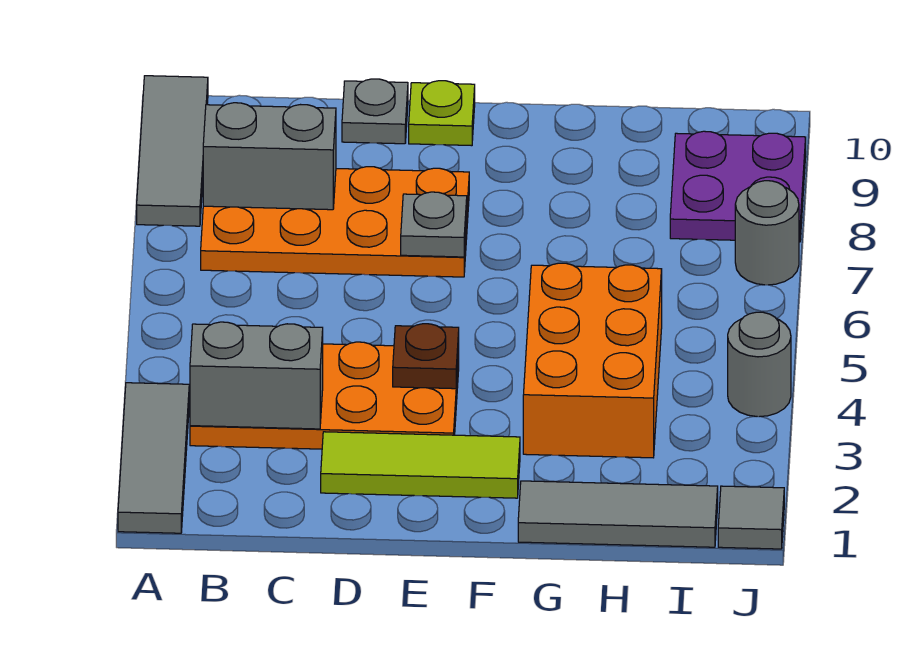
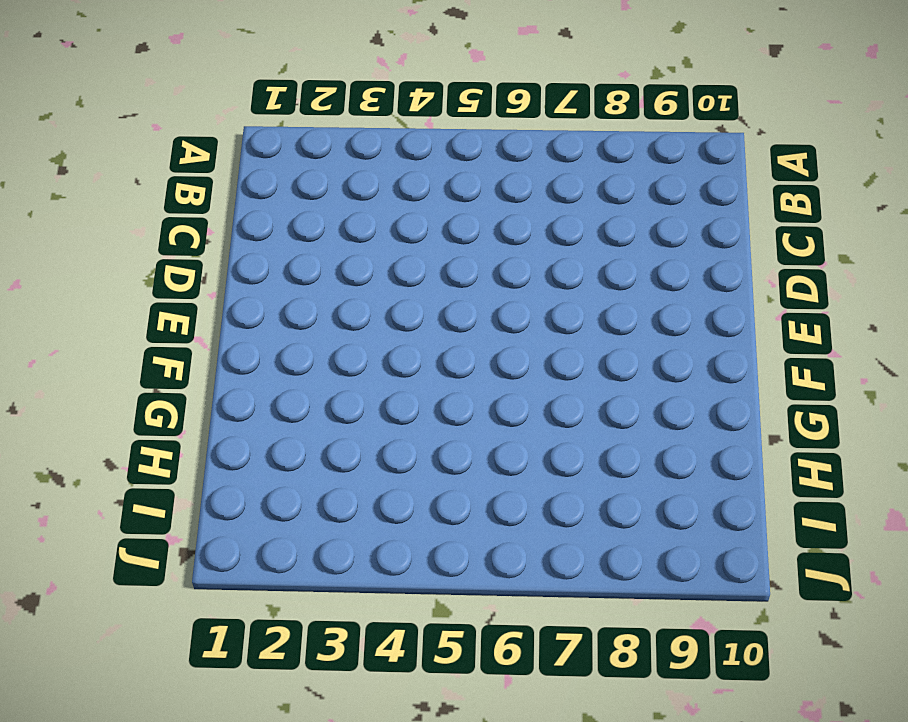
none -> grey 1x3 tile [118,383,189,533]
none -> grey 1x3 tile [137,76,208,226]
none -> orange 2x4 plate [190,342,459,449]

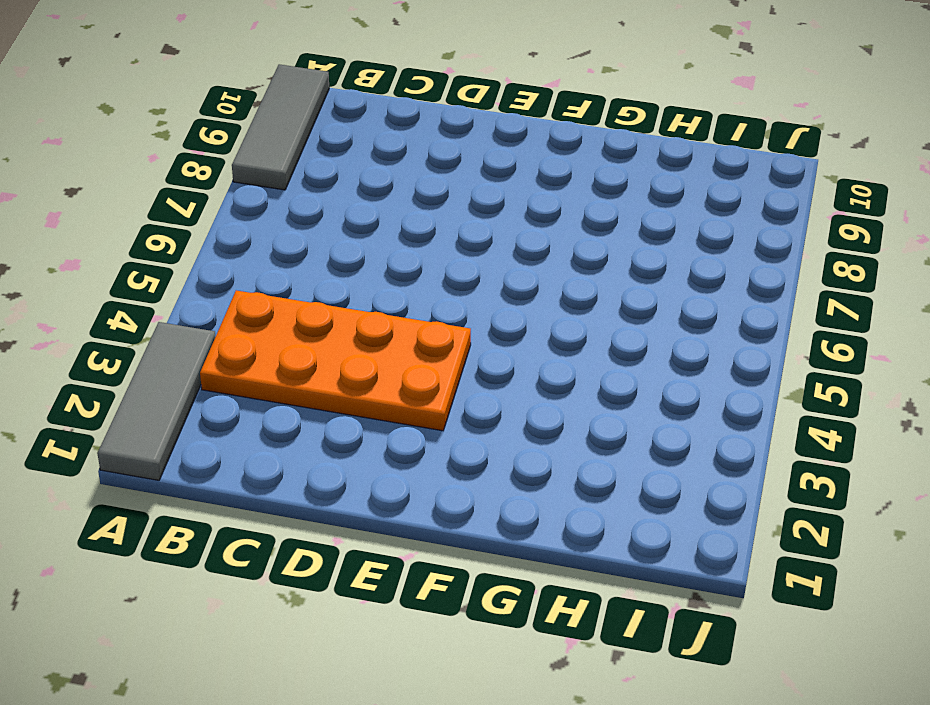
none -> orange 2x4 plate [201,167,469,277]
none -> lime 1x3 tile [321,432,520,498]
none -> grey 1x1 plate [342,79,408,144]

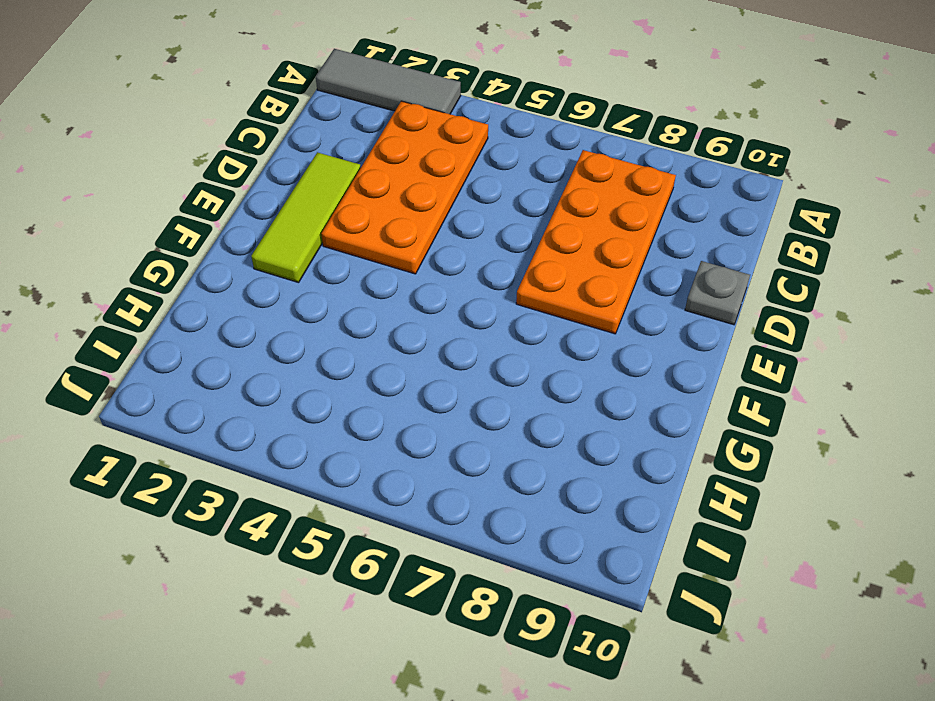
none -> grey 1x3 tile [137,76,208,226]
none -> lime 1x1 plate [409,81,475,146]
none -> grey 1x3 tile [518,481,718,547]

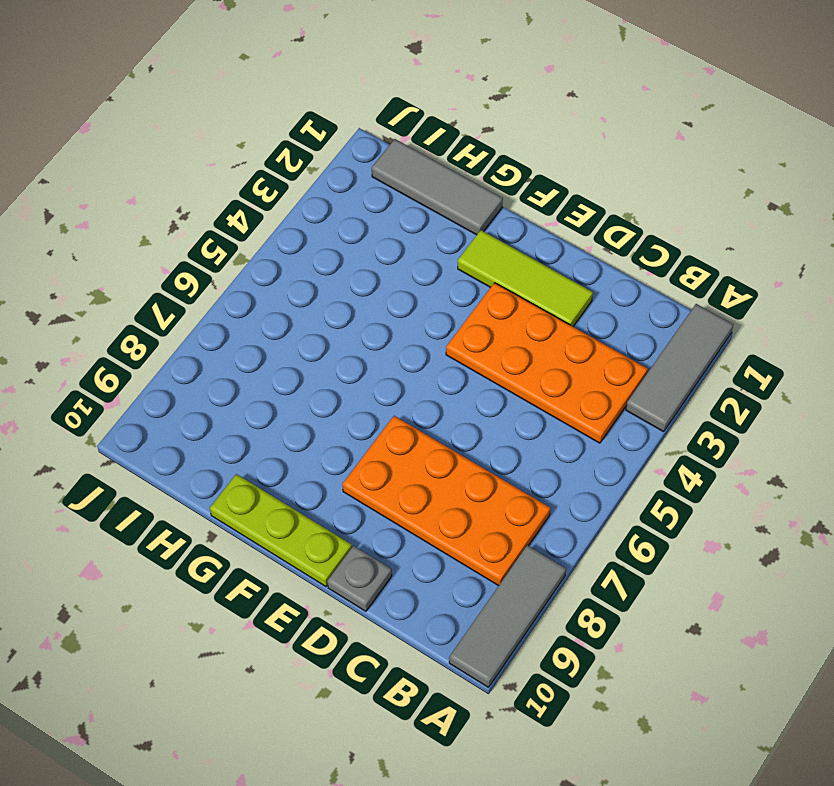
lime 1x3 plate [210,474,352,587] -> lime 1x1 plate [409,81,475,146]
none -> orange 2x3 brick [523,263,662,458]
none -> purple 2x2 plate [670,131,806,242]
none -> grey 1x1 tile [718,486,784,549]

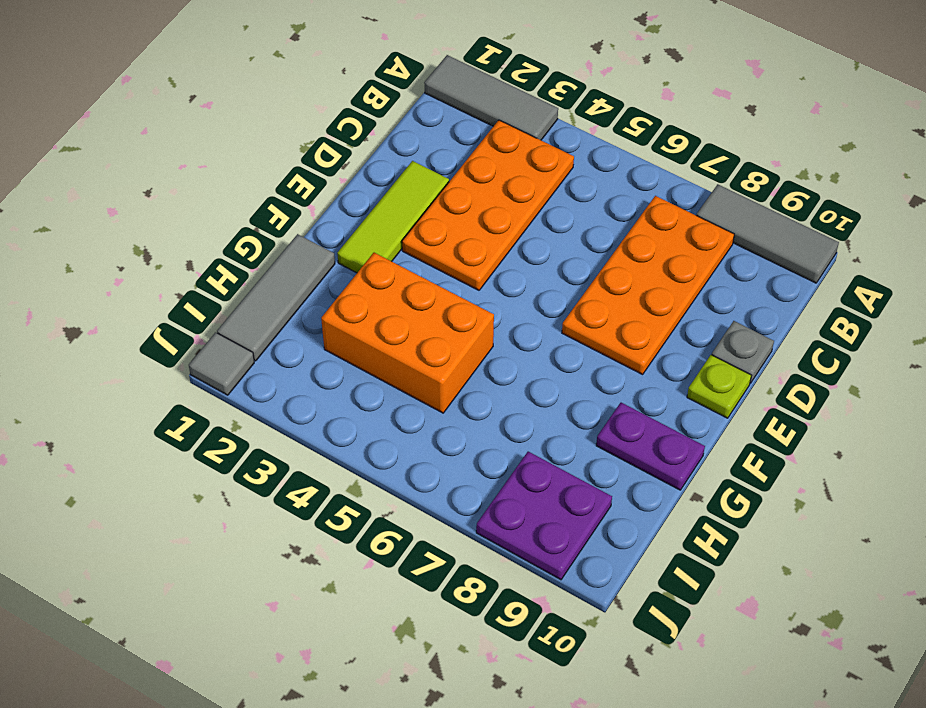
purple 1x2 plate [596,403,705,490] -> none
none -> grey 1x1 round brick [728,312,791,417]
none -> grey 1x1 round brick [735,181,799,285]
none -> grey 1x2 brick [190,322,323,429]

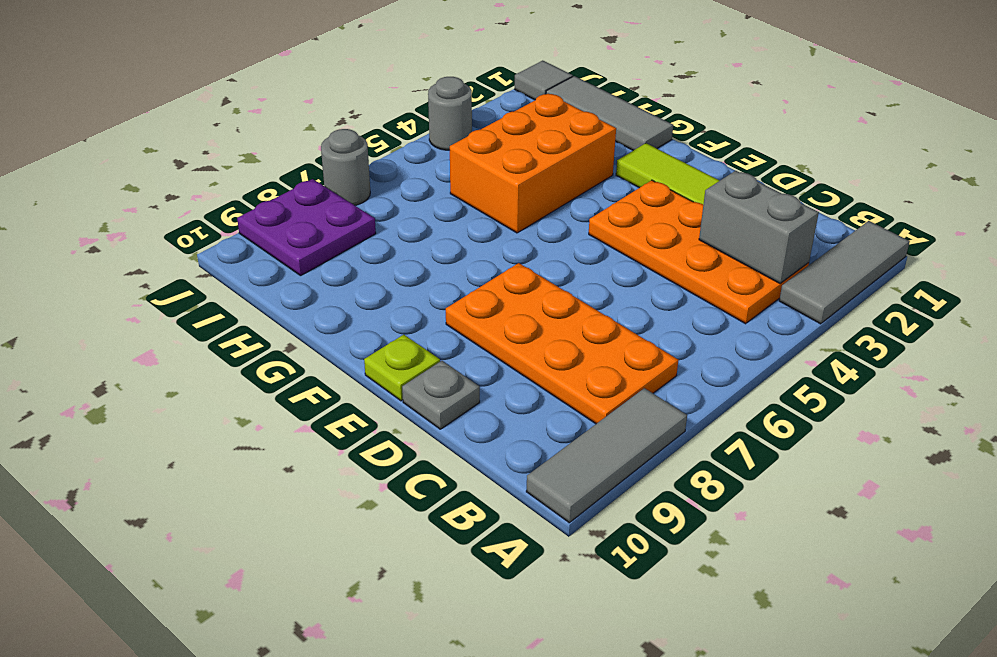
none -> grey 1x2 brick [203,103,336,210]
none -> brown 1x1 plate [393,324,459,389]
none -> grey 1x1 plate [401,192,467,257]

